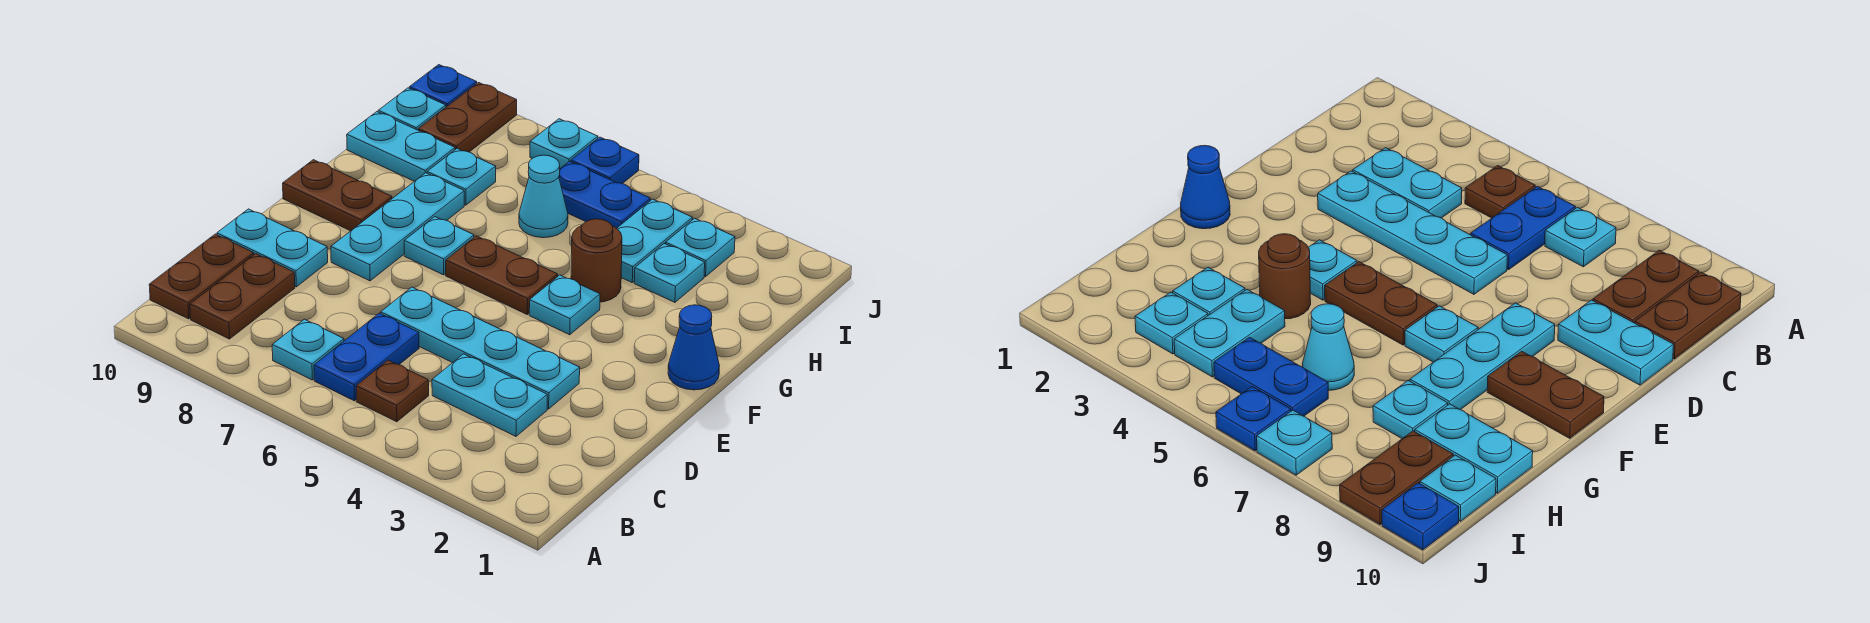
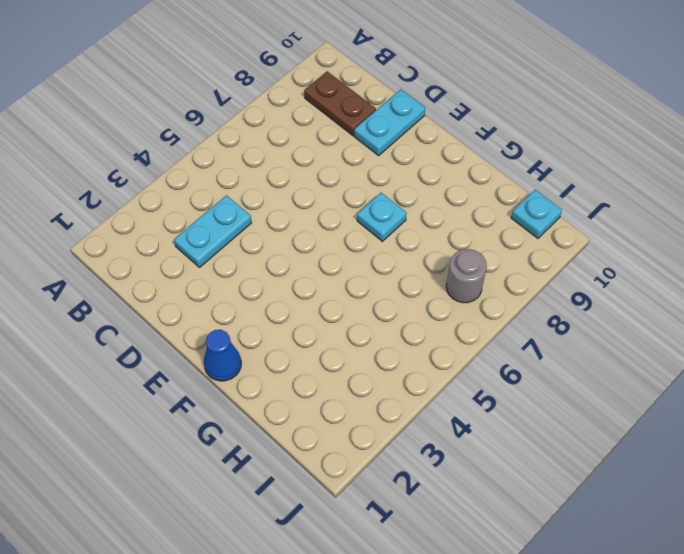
grey 1x1 round brick [446,249,487,303] -> none
none -> brown 1x1 plate [356,360,429,422]
none -> blue 1x2 plate [314,313,419,401]
none -> cyan 1x1 plate [272,319,344,380]

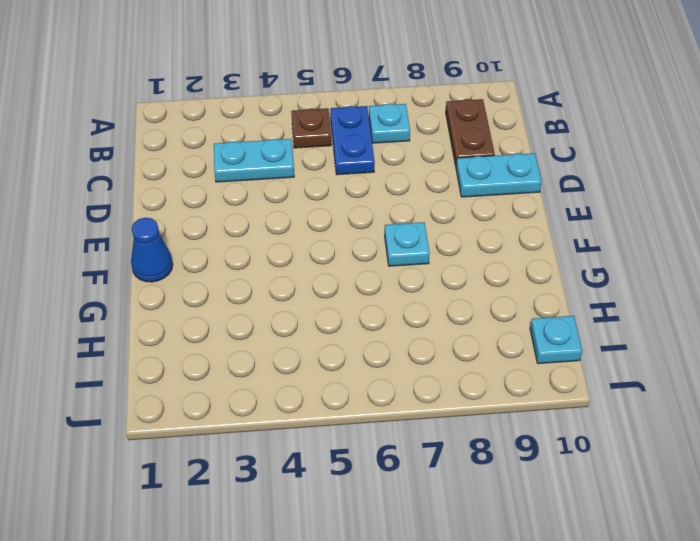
none -> brown 1x2 plate [149,234,254,319]
none -> cyan 1x4 plate [381,287,580,409]
none -> cyan 1x3 plate [331,173,464,281]

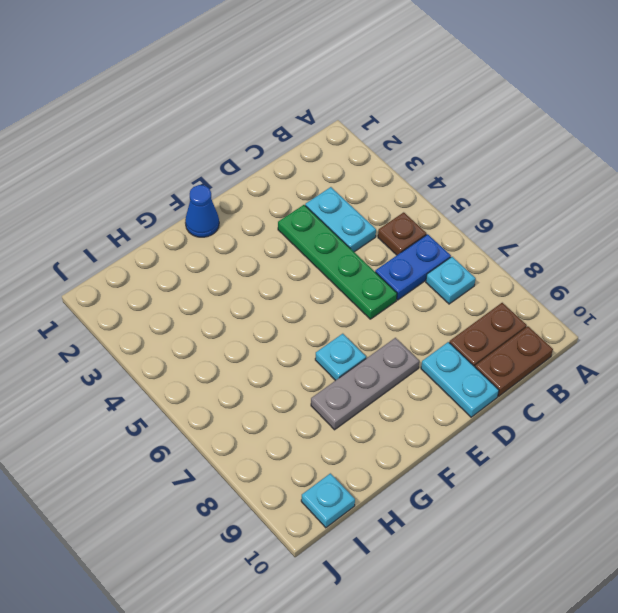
green 1x4 plate [278,205,397,319] -> cyan 1x4 plate [381,287,580,409]
grey 1x3 plate [311,338,419,430] -> cyan 1x3 plate [331,173,464,281]
none -> cyan 1x1 plate [529,275,600,335]
none -> brown 1x2 plate [446,236,558,314]
none -> brown 1x2 plate [283,160,392,231]

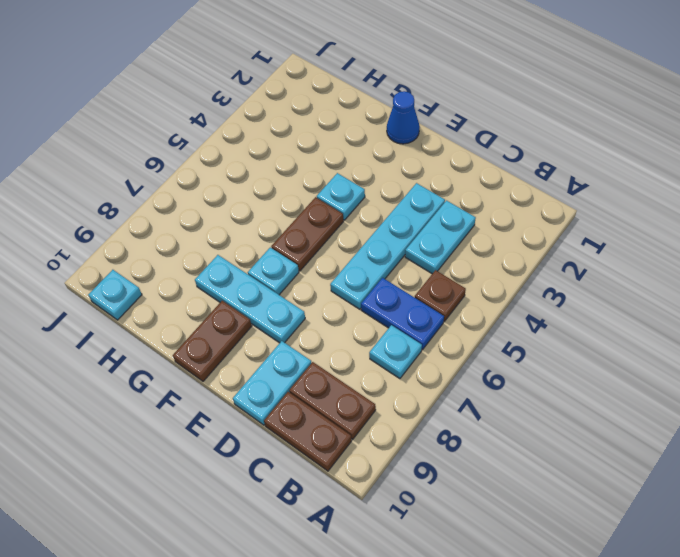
none -> brown 1x1 round brick [571,219,622,302]
none -> cyan 1x1 plate [634,244,705,302]
none -> cyan 1x2 plate [617,199,693,282]

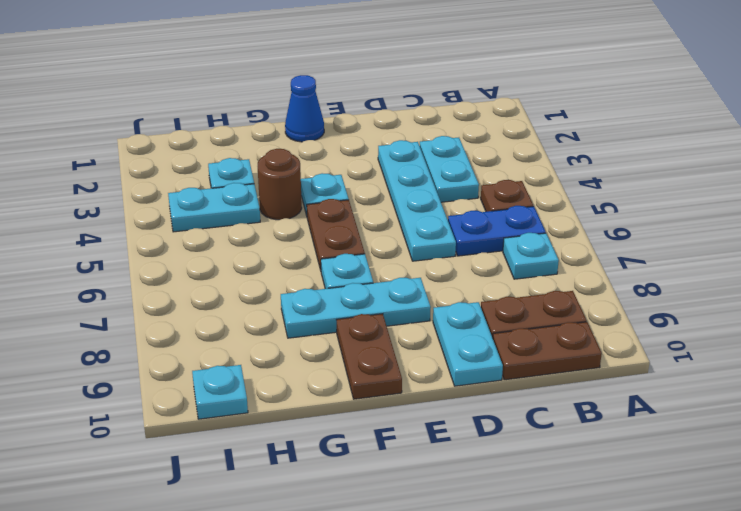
none -> cyan 1x1 cone [519,155,568,238]
none -> cyan 1x1 plate [427,149,496,205]
none -> cyan 1x2 plate [347,112,455,181]

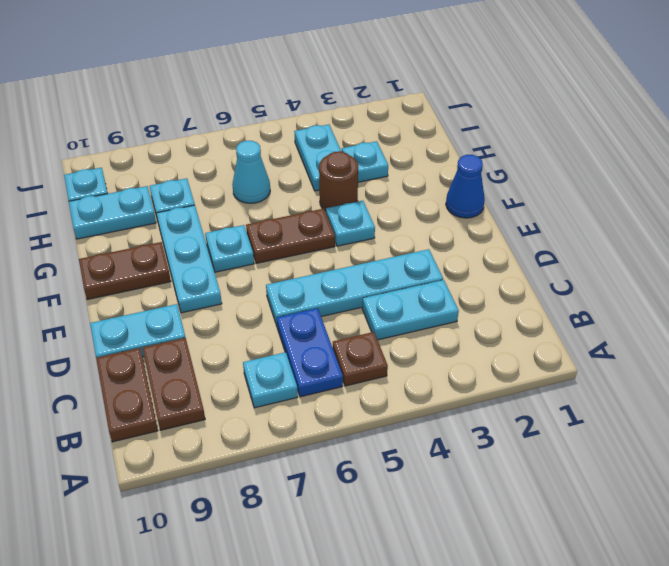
none -> cyan 1x1 plate [666,218,735,277]
none -> blue 1x2 plate [559,161,650,228]
none -> brown 1x2 plate [418,83,517,152]

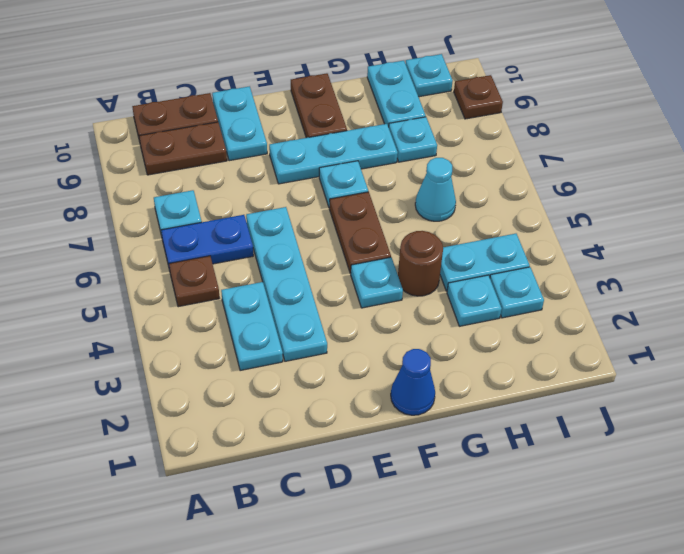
brown 1x1 plate [454,75,503,119] -> brown 1x2 plate [418,83,517,152]
none -> blue 1x2 plate [559,161,650,228]
none -> blue 1x1 plate [571,137,639,184]
none -> cyan 1x1 plate [530,119,598,168]

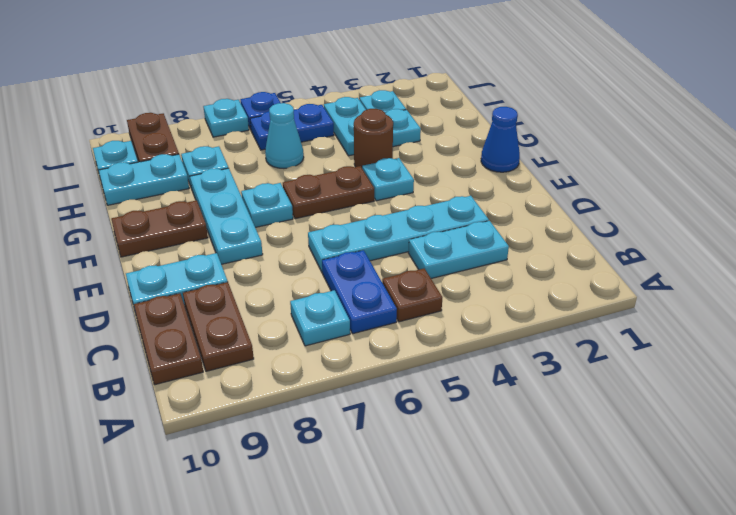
none -> blue 1x1 plate [409,65,477,107]

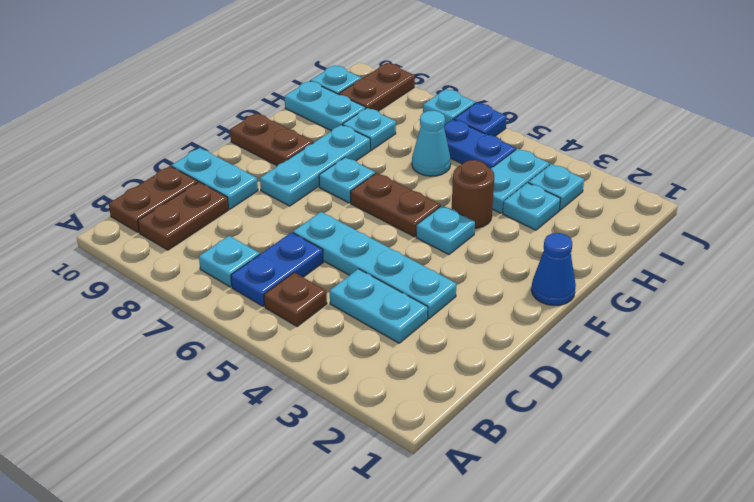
none -> blue 1x1 plate [409,65,477,107]

